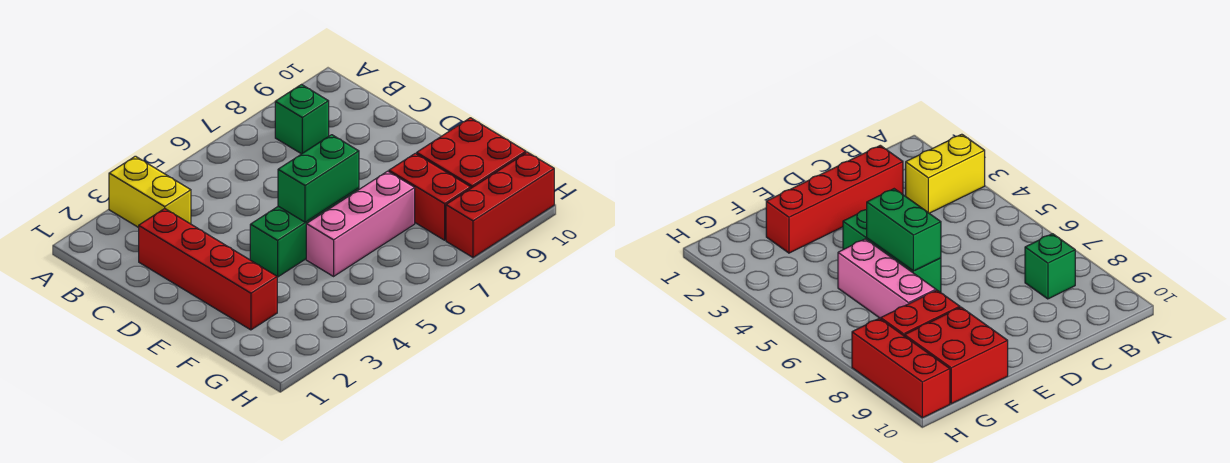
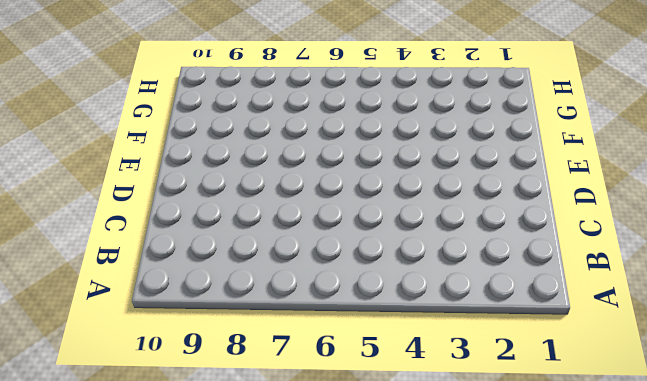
none -> yellow 1x2 brick [109,156,191,228]
none -> green 1x1 brick [275,84,329,154]

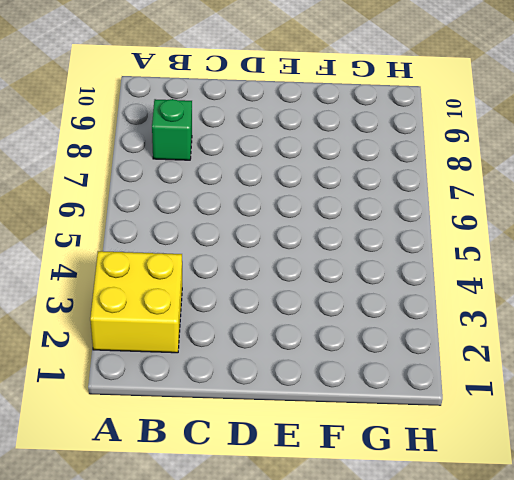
yellow 2x2 brick [90,251,182,353] -> yellow 1x2 brick [109,156,191,228]
none -> red 1x4 brick [139,209,277,330]
none -> green 1x3 brick [250,188,359,277]

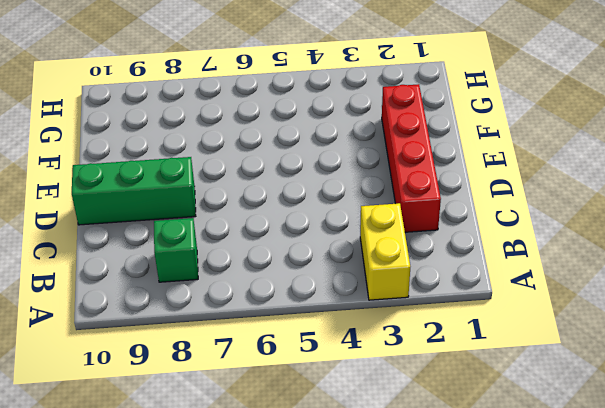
green 1x3 brick [72,157,196,225] -> green 1x3 brick moved to [250,188,359,277]
none -> pink 1x3 brick [306,171,415,276]
none -> red 1x2 brick [389,153,471,240]

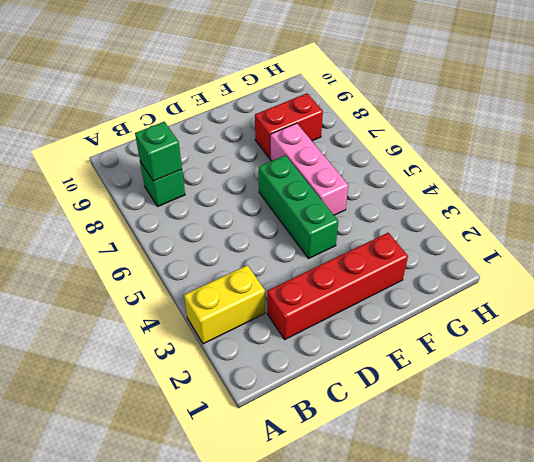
green 1x1 brick [135,122,182,181] -> none
none -> red 2x2 brick [417,118,526,188]
none -> red 1x3 brick [446,152,554,257]

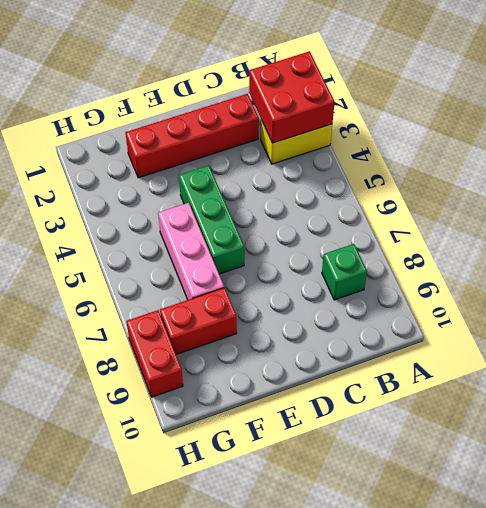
red 2x2 brick [249,51,335,143] -> red 2x2 brick moved to [417,118,526,188]
red 1x2 brick [126,310,183,397] -> red 1x3 brick [446,152,554,257]
none -> green 1x2 brick [278,135,359,222]

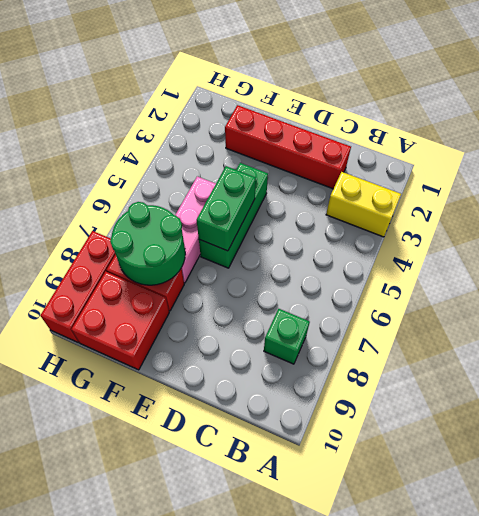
green 2x2 round brick [110,202,185,285] -> none

